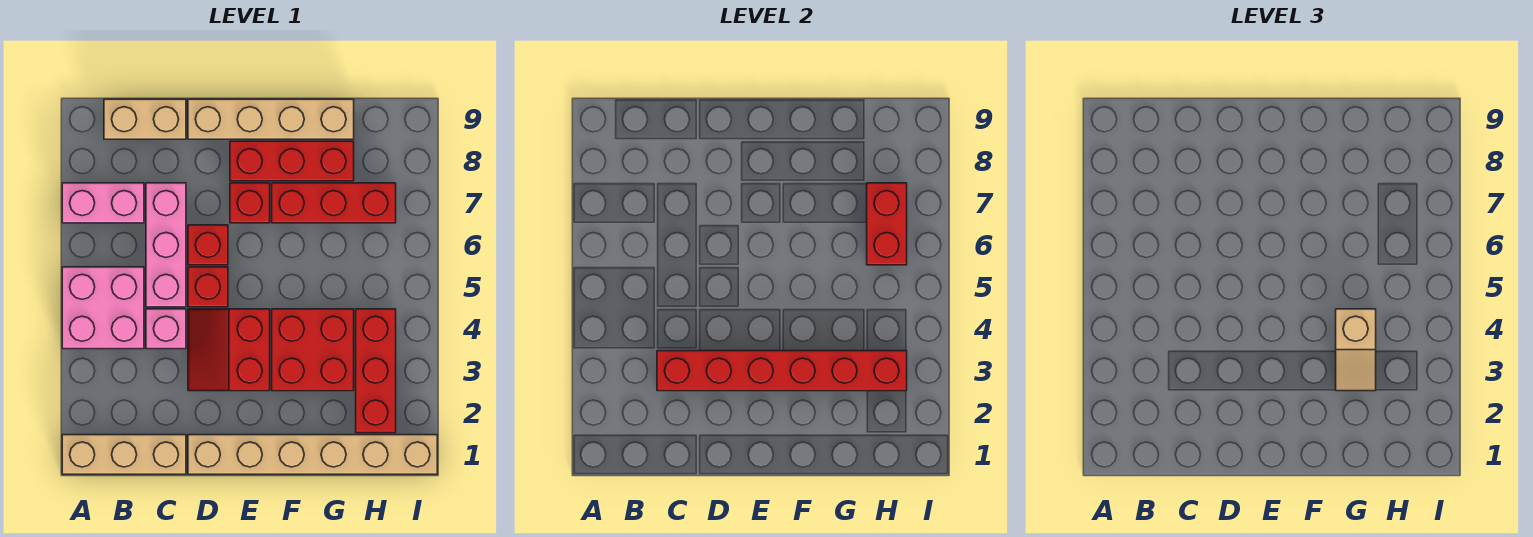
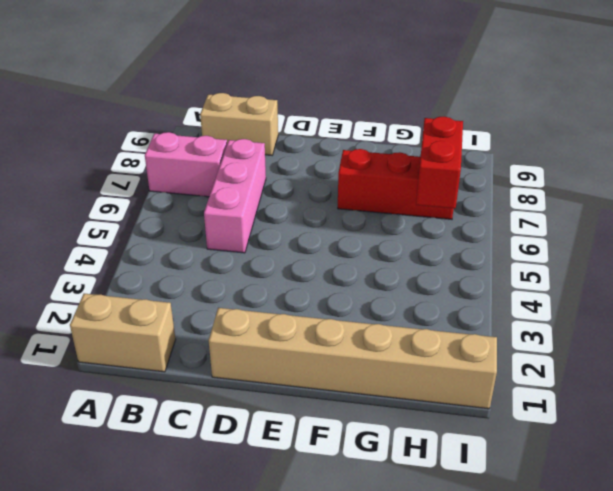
tan 1x2 brick [70,294,176,372] -> tan 1x3 brick [62,435,186,474]
none -> pink 2x2 brick [62,267,144,349]
none -> pink 1x1 brick [146,309,186,349]
none -> red 2x2 slope [188,309,270,391]

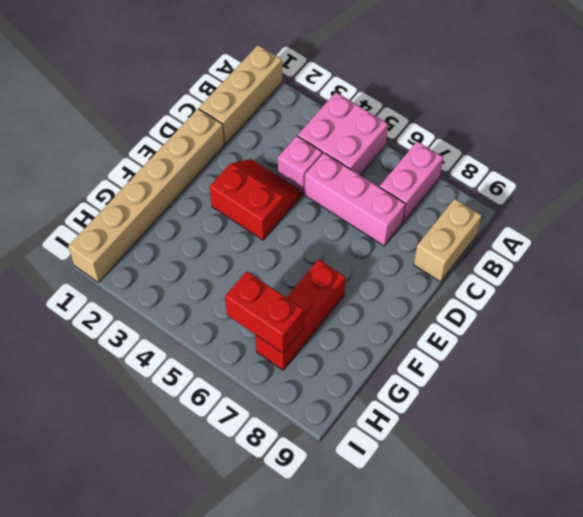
none -> red 1x1 brick [188,267,228,307]
none -> red 1x1 brick [188,225,228,265]
none -> tan 1x4 brick [188,99,354,139]

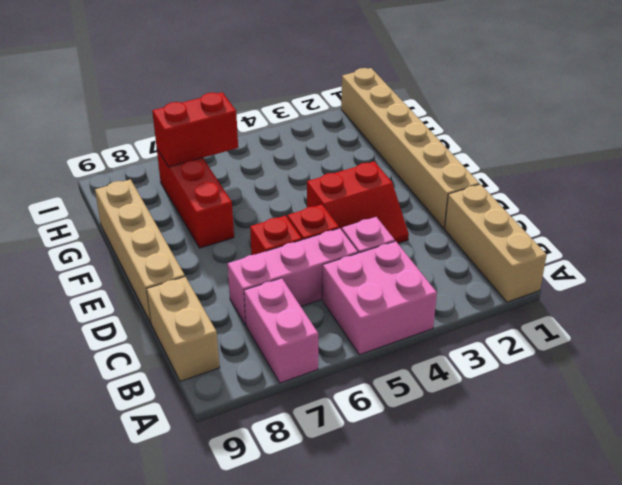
none -> red 1x1 brick [230,183,270,223]
none -> red 1x3 brick [230,141,354,181]
none -> red 2x2 brick [272,309,354,391]

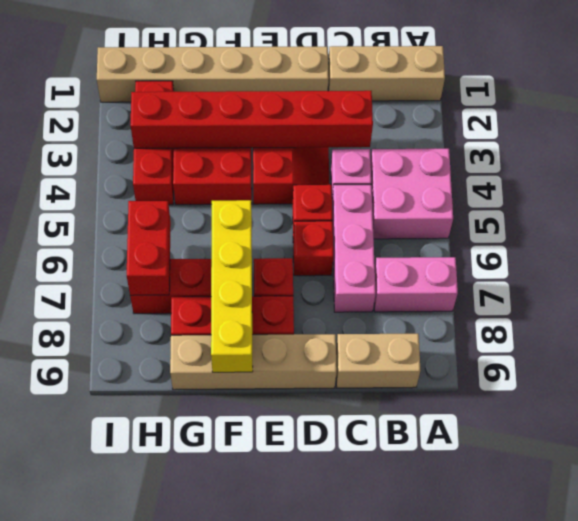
yellow 1x4 brick [211,200,253,372] -> none
none -> tan 1x2 slope [1336,309,1376,391]

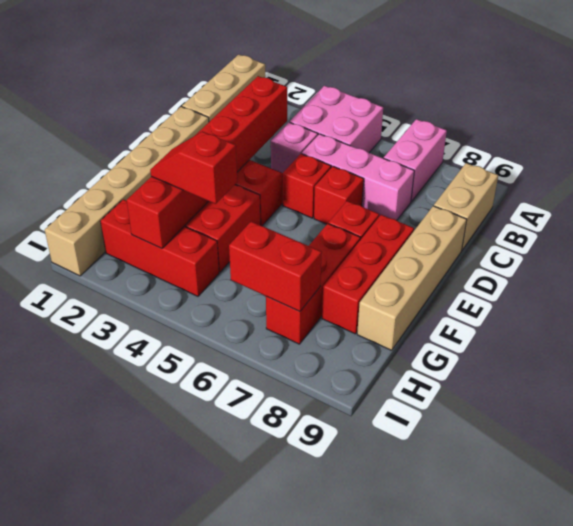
red 1x2 slope [150,131,237,204] -> tan 1x2 slope [1336,309,1376,391]

